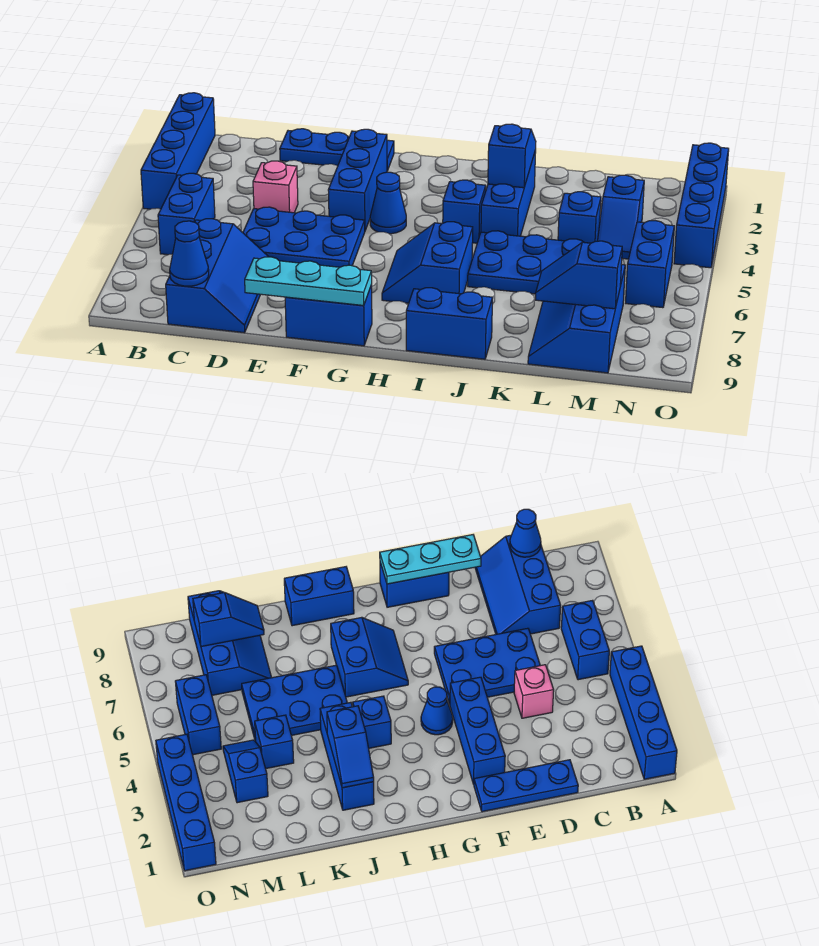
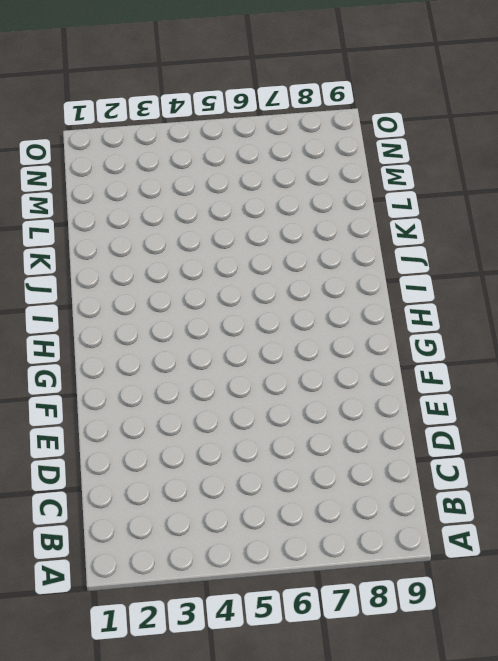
none -> blue 1x4 brick [141,93,215,209]
none -> blue 1x2 brick [158,173,215,255]
none -> blue 2x3 slope [166,219,268,333]

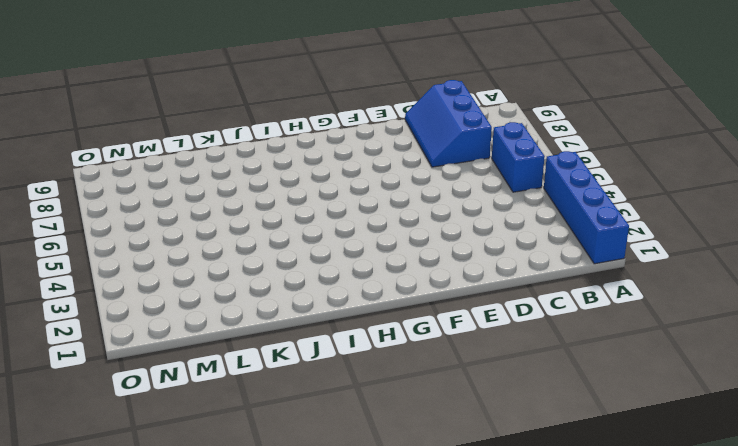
none -> blue 1x3 plate [280,129,394,171]
none -> pink 1x1 brick [253,161,298,213]
none -> blue 2x3 plate [243,207,365,267]

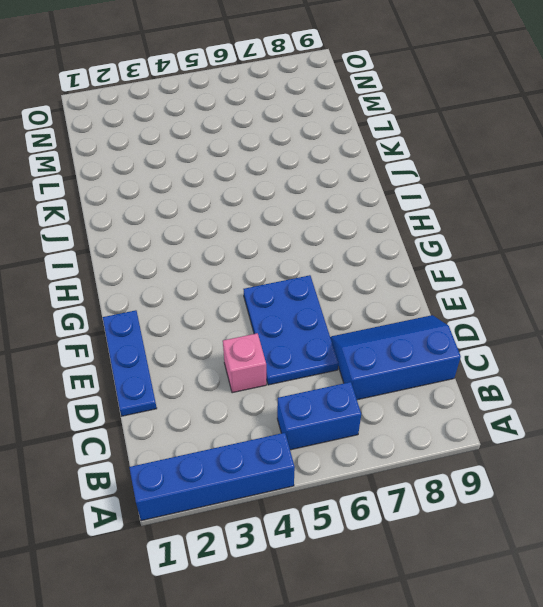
none -> blue 1x3 brick [328,129,387,230]
none -> blue 1x2 brick [285,285,372,346]
none -> blue 1x1 cone [370,172,406,234]

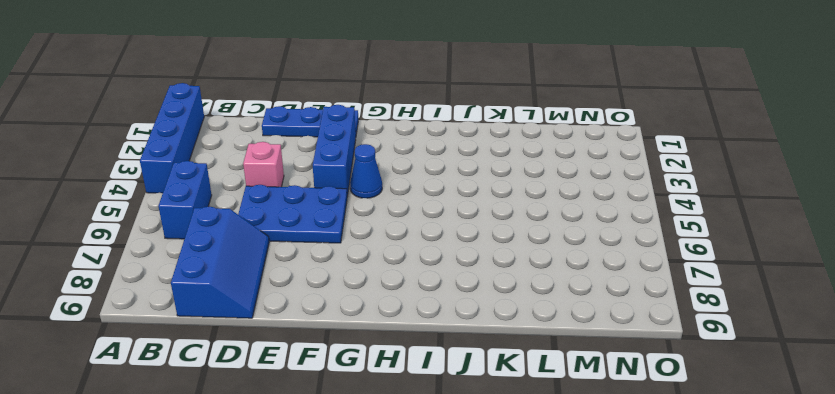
none -> blue 1x2 brick [285,285,372,346]
none -> blue 2x2 slope [382,222,473,303]
none -> blue 1x1 brick [443,180,486,243]

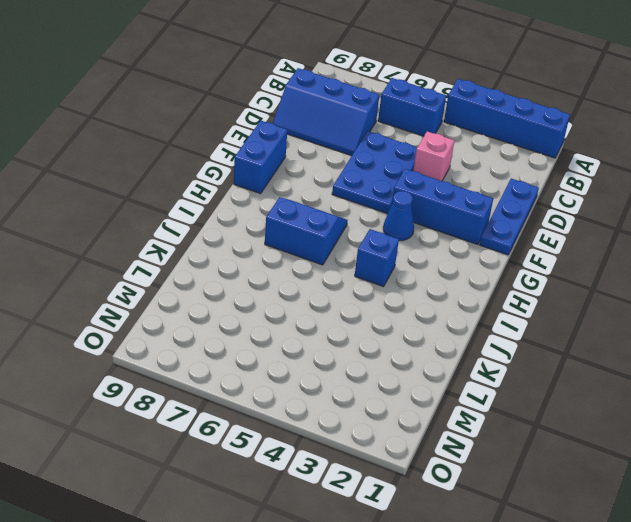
none -> blue 1x2 brick [406,288,493,359]
none -> blue 1x3 brick [481,150,536,236]
none -> blue 2x3 plate [468,231,583,294]

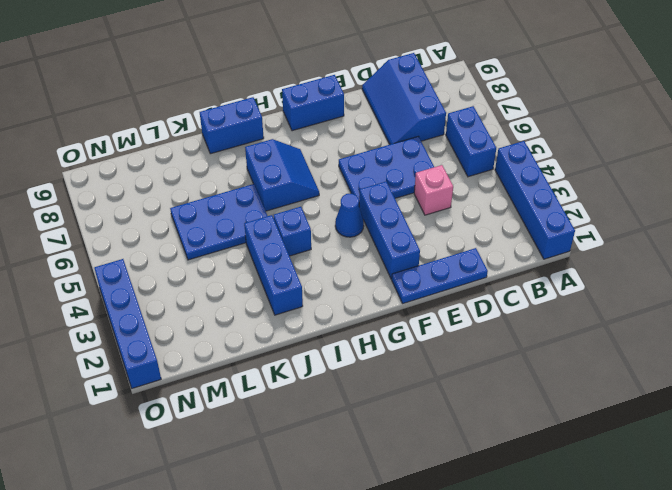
none -> blue 1x1 brick [558,192,601,243]
none -> blue 2x3 slope [528,265,625,373]
none -> blue 1x2 slope [598,175,644,259]

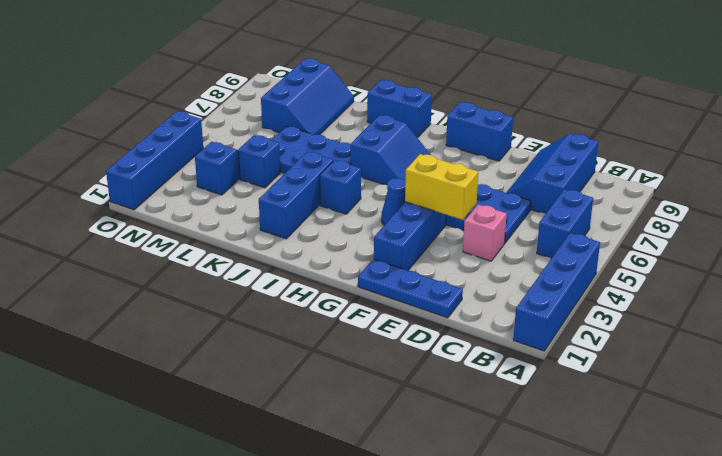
yellow 1x2 brick [405,154,478,220] -> none
none -> blue 1x2 brick [626,221,674,308]
none -> blue 1x1 cone [170,221,209,286]
none -> cyan 1x3 plate [245,257,372,305]

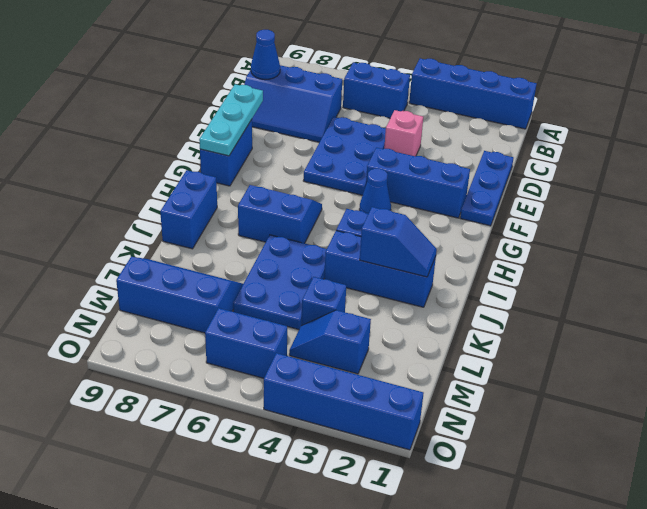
none -> blue 1x2 slope [535,241,622,309]

